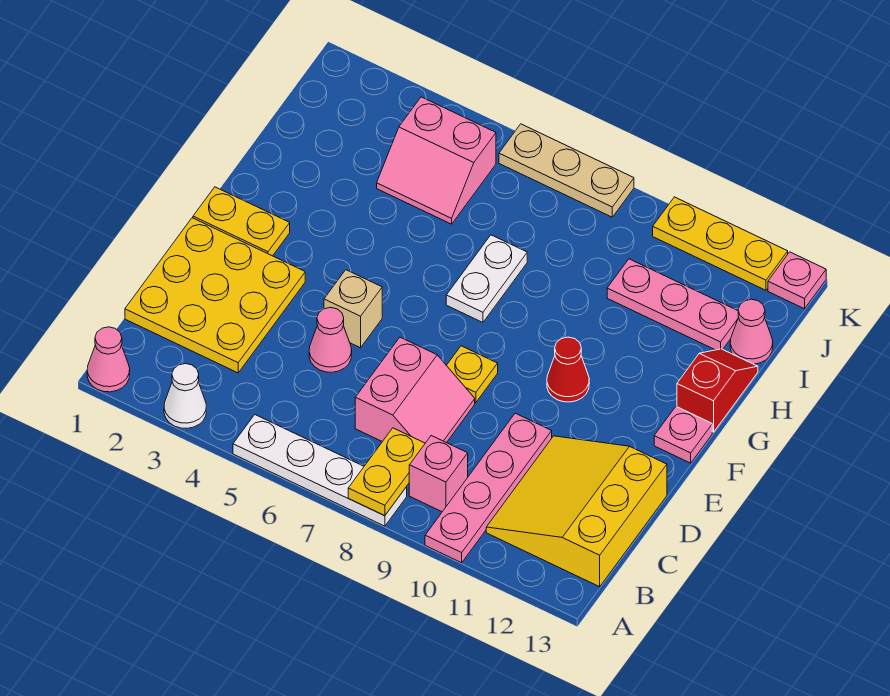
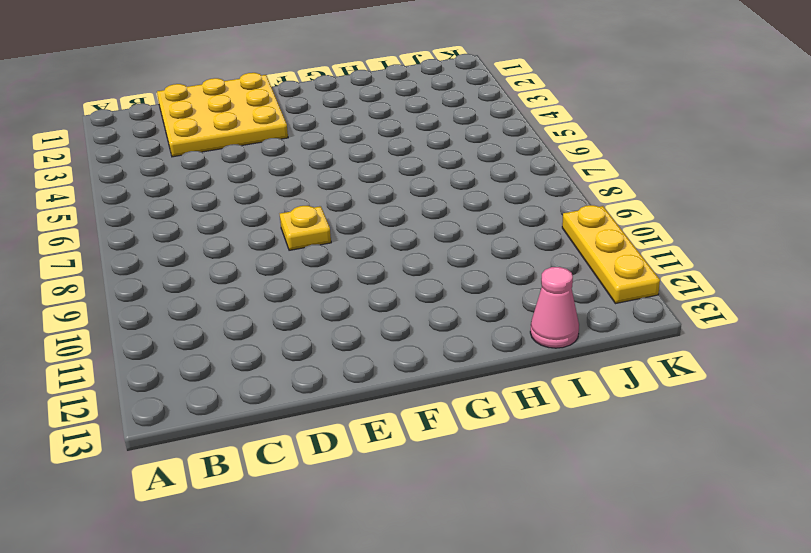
none -> pink 1x1 cone [87,327,130,392]
none -> white 1x1 cone [164,364,206,428]
none -> white 1x4 plate [233,415,407,526]

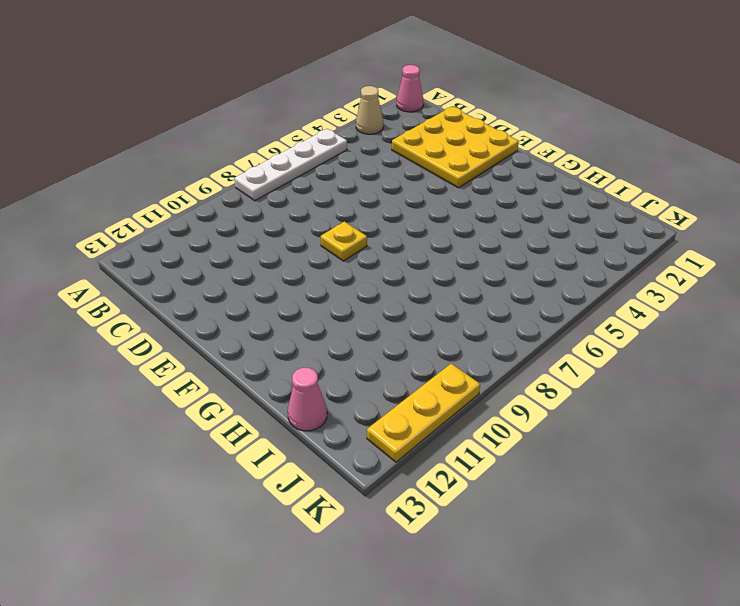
tan 1x1 cone [356,86,383,134] -> white 1x1 cone [164,364,206,428]
none -> pink 1x4 plate [425,413,552,563]
none -> pink 1x1 brick [409,436,468,512]
none -> yellow 3x3 slope [486,436,667,587]

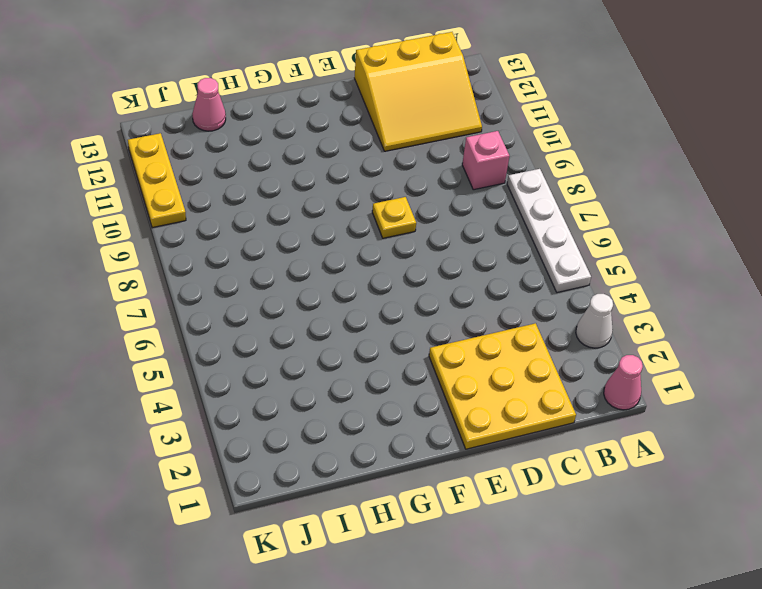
none -> pink 1x4 plate [425,413,552,563]
none -> pink 2x2 slope [355,337,475,443]
none -> pink 1x1 cone [309,308,352,372]

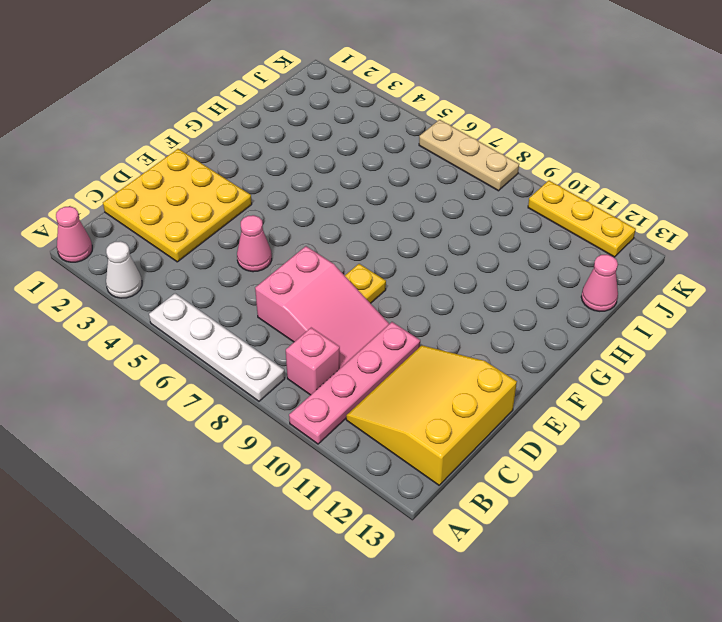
pink 2x3 slope [255,246,389,368] -> pink 2x2 slope [355,337,475,443]
none -> tan 1x1 brick [324,270,382,348]
none -> yellow 1x2 plate [193,187,290,256]
none -> red 1x1 cone [547,337,589,402]

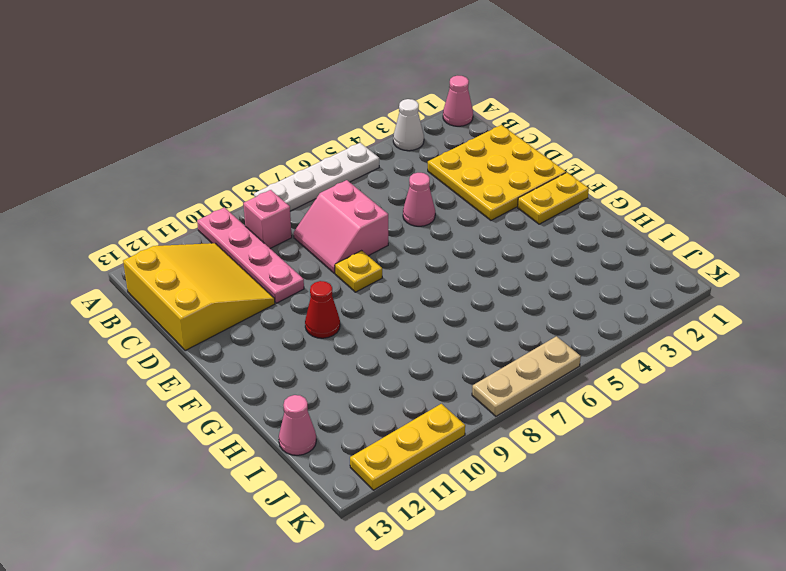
none -> tan 1x1 brick [324,270,382,348]
none -> pink 1x1 plate [654,407,712,463]
none -> white 1x2 plate [446,235,527,322]

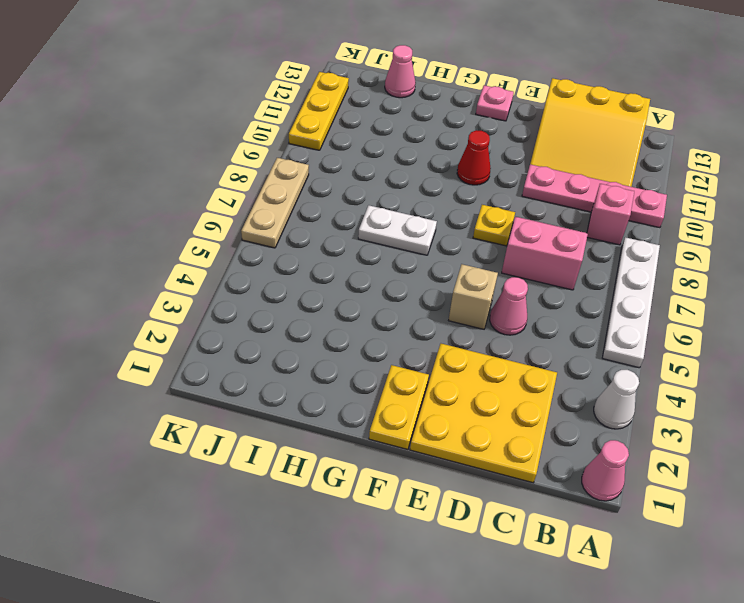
none -> red 1x2 slope [677,349,758,432]
none -> pink 2x2 slope [377,97,496,224]
none -> pink 1x3 plate [607,259,739,350]

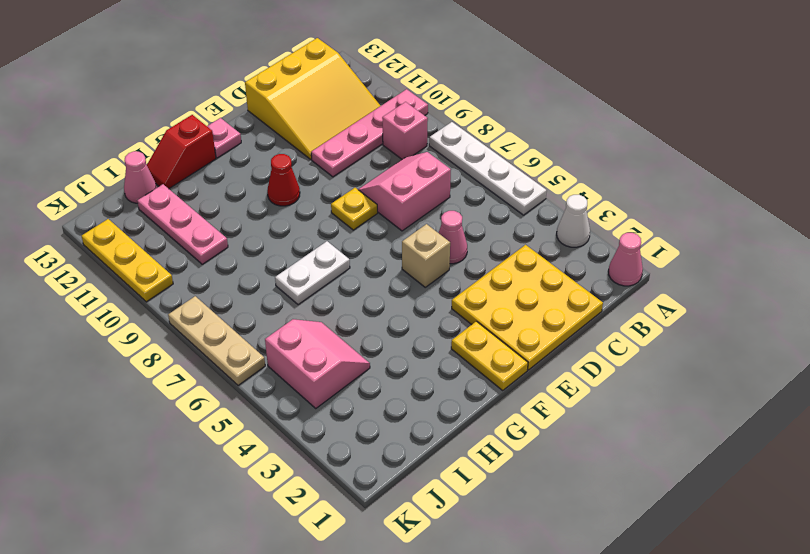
none -> pink 1x1 plate [768,252,826,309]
none -> yellow 1x2 plate [348,428,425,516]

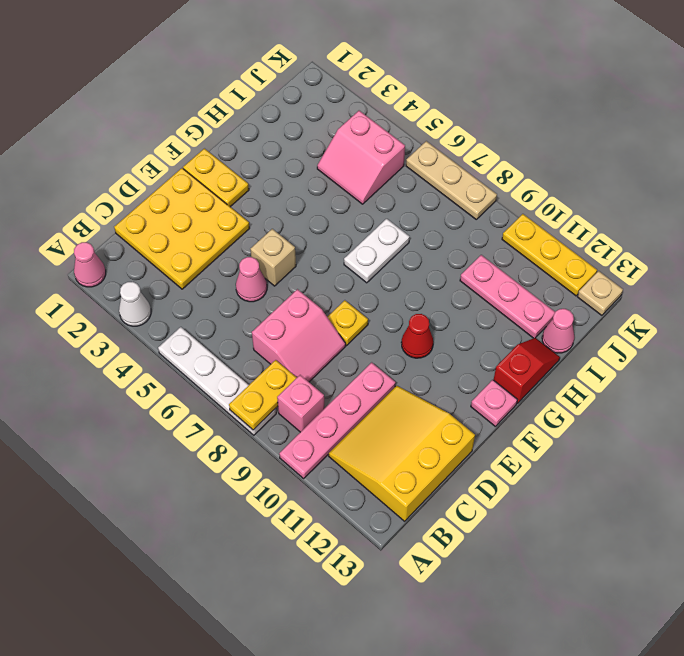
tan 1x1 plate [577,271,623,315] -> pink 1x1 plate [768,252,826,309]

